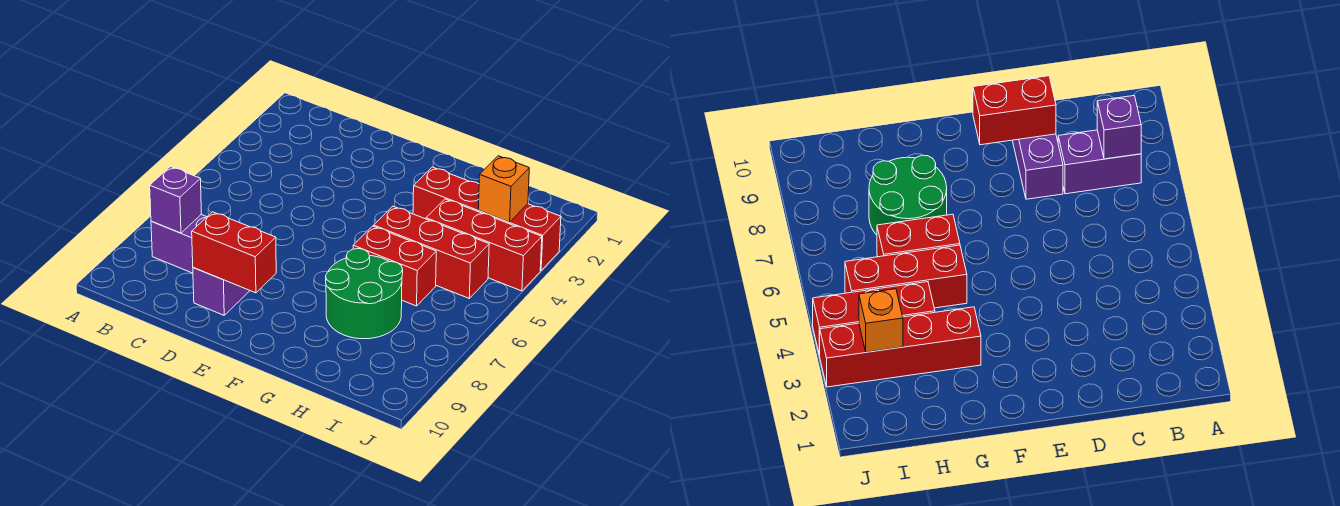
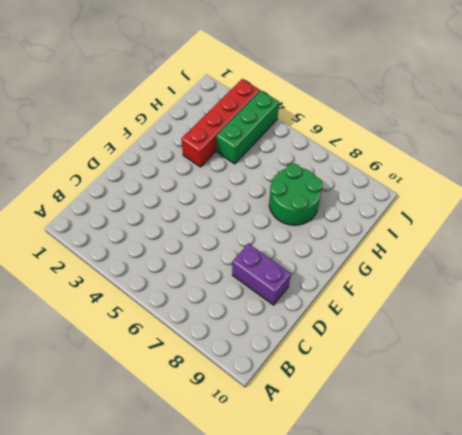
green 1x3 brick [216,91,279,164] -> red 1x3 brick [426,199,542,291]
none -> purple 1x2 brick [151,214,206,273]
none -> red 1x3 brick [374,206,489,298]

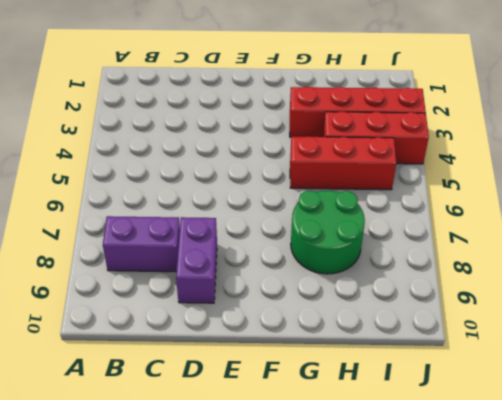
none -> red 1x2 brick [353,226,436,306]
none -> purple 1x1 brick [150,167,201,233]

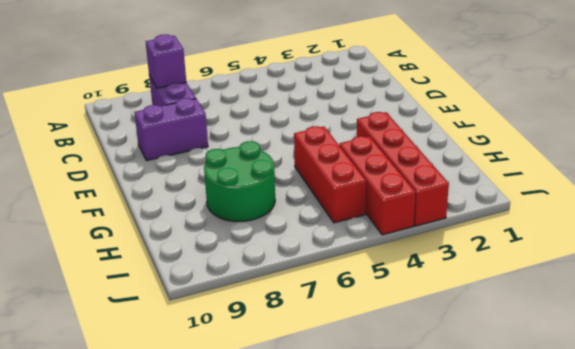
none -> red 1x2 brick [353,226,436,306]
none -> red 1x2 brick [192,212,276,293]

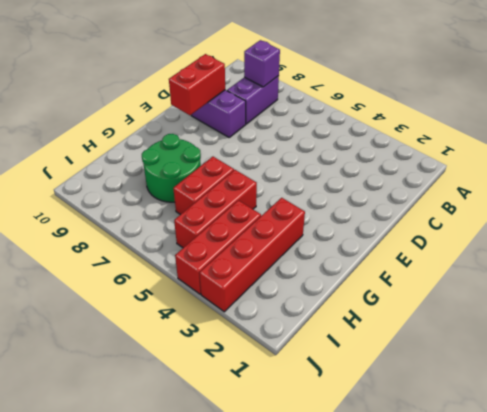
none -> orange 1x1 brick [478,156,529,222]

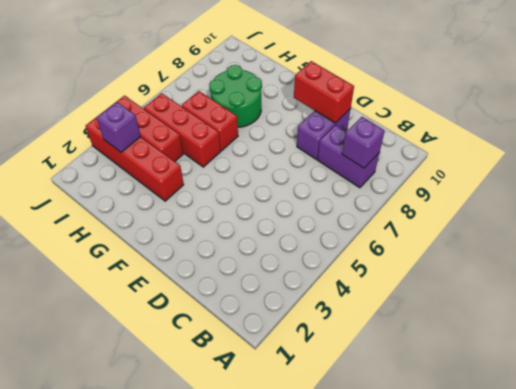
purple 1x1 brick [96,102,141,152] -> orange 1x1 brick [478,156,529,222]

